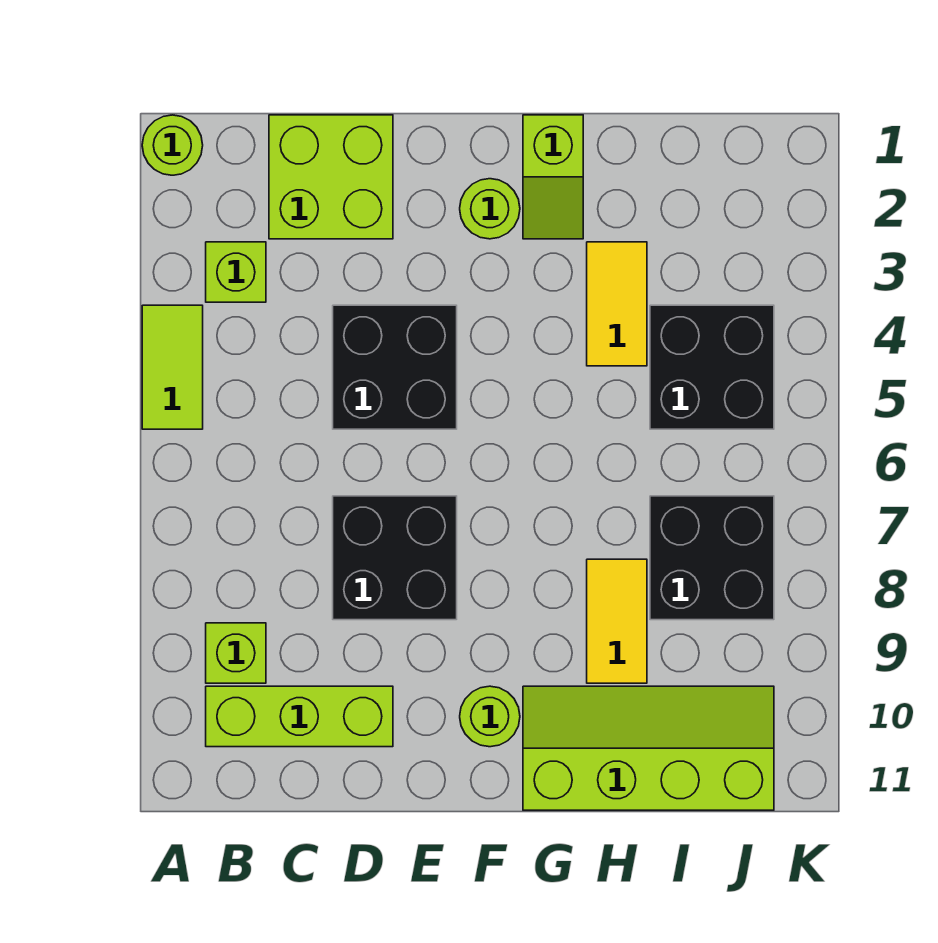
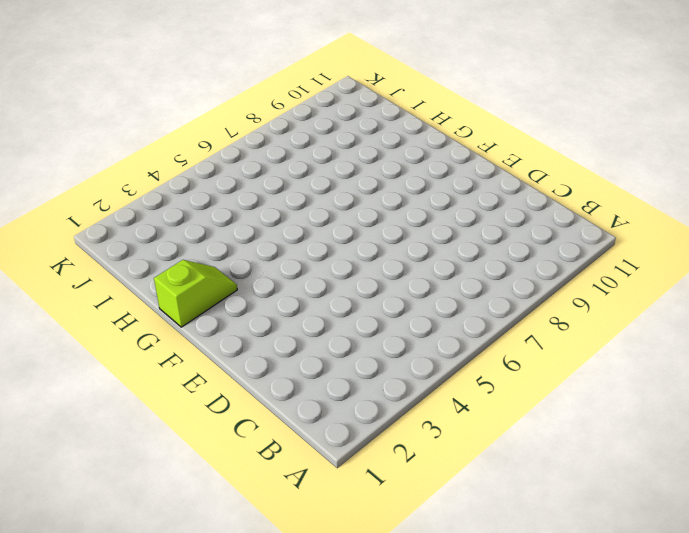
none -> lime 1x1 round brick [142,115,203,175]
none -> lime 1x2 tile [142,305,203,429]
none -> lime 1x1 brick [206,242,266,302]

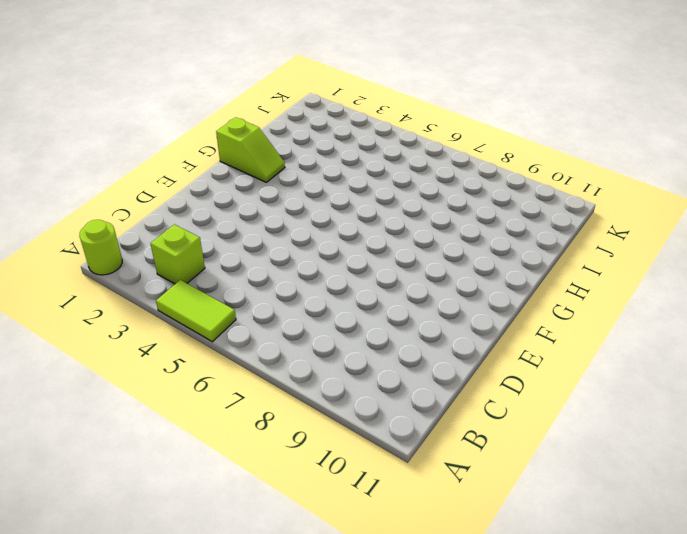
none -> lime 1x1 brick [206,623,266,683]
none -> lime 1x3 brick [206,686,393,747]
none -> lime 2x2 brick [269,115,393,239]

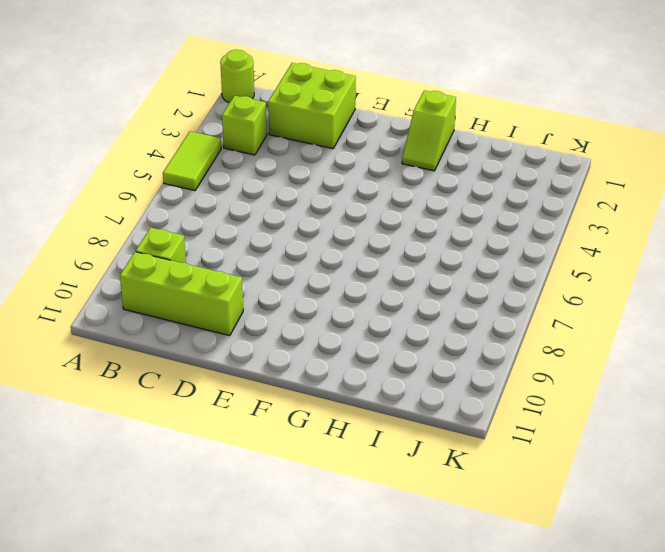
none -> black 2x2 brick [333,305,457,429]
none -> black 2x2 brick [333,496,457,620]
none -> lime 1x1 round brick [460,179,520,239]

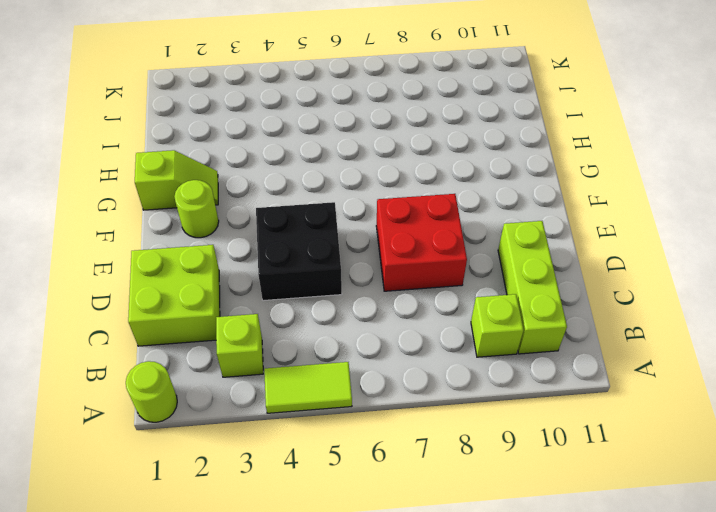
red 2x2 brick [376,194,467,291] -> black 2x2 brick [333,496,457,620]
none -> lime 1x1 round brick [460,686,520,747]
none -> lime 2x4 slope [523,686,774,810]
none -> yellow 1x2 tile [587,242,647,366]

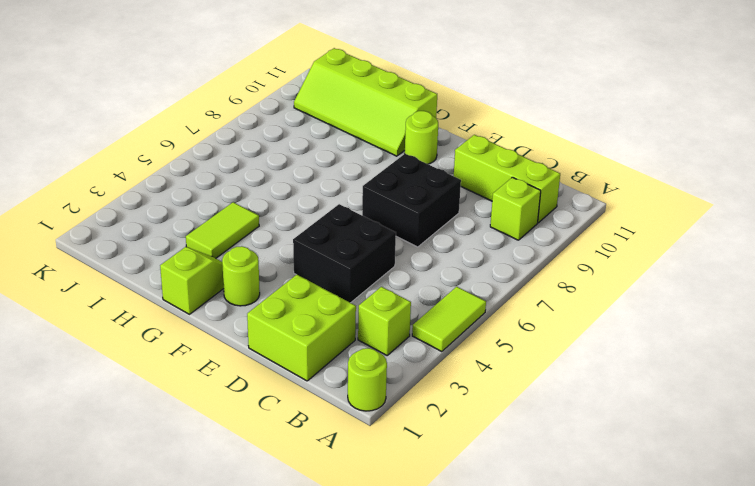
lime 1x2 tile [186,202,259,258] -> yellow 1x2 tile [587,242,647,366]
none -> yellow 1x2 tile [587,559,647,683]
none -> black 2x2 brick [650,305,774,429]
none -> black 2x2 brick [650,496,774,620]

